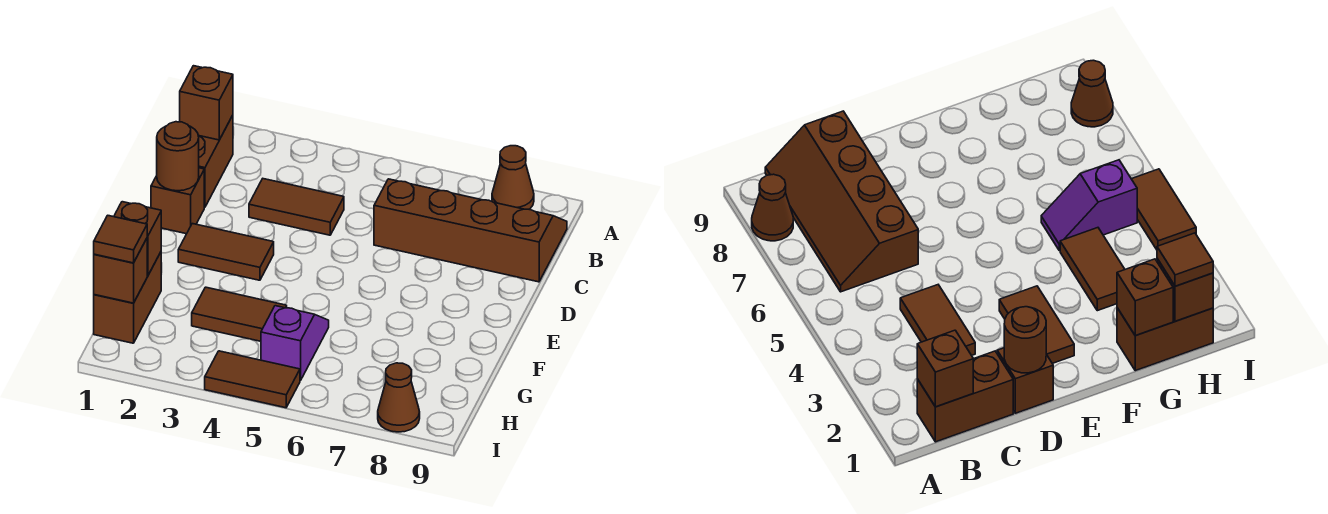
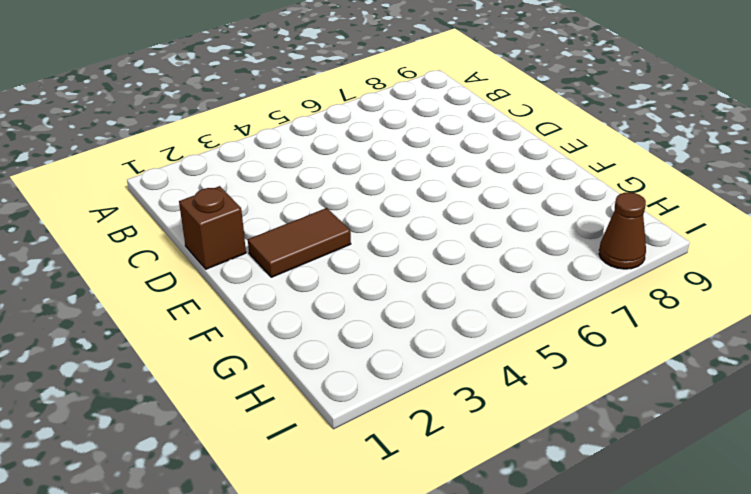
none -> brown 1x1 cone [492,146,534,209]
none -> brown 1x2 brick [198,115,233,207]
none -> brown 2x4 slope [374,179,567,282]

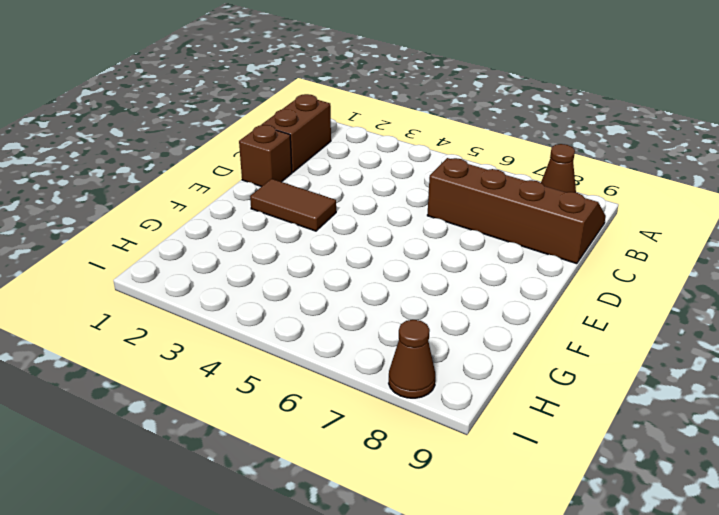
none -> brown 1x2 tile [249,179,344,235]
none -> brown 1x2 brick [94,252,161,343]
none -> brown 1x2 tile [192,287,287,341]

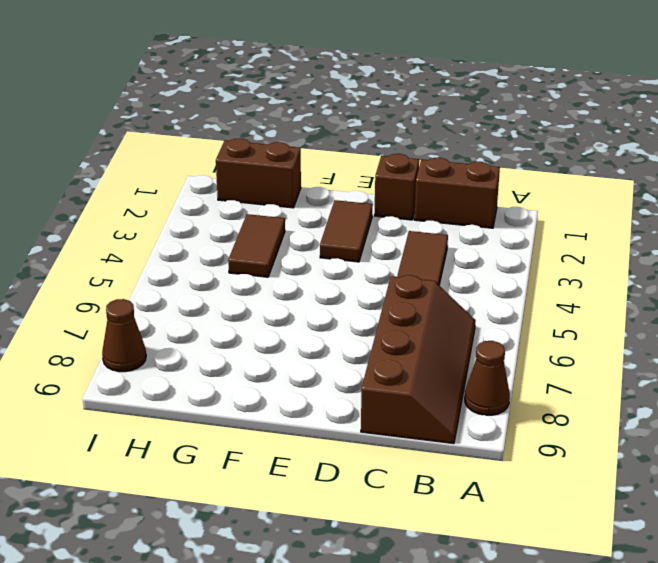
none -> purple 1x2 slope [261,306,329,381]
none -> brown 1x2 tile [205,351,300,408]
none -> brown 1x1 brick [180,66,233,140]

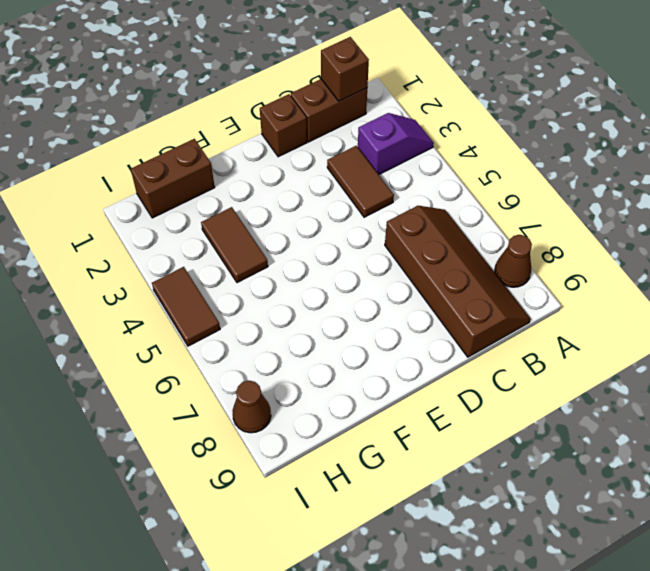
purple 1x2 slope [358,113,434,175] -> purple 1x2 slope moved to [261,306,329,381]
none -> brown 1x2 tile [178,224,274,280]
none -> brown 1x1 round brick [157,122,199,191]
none -> brown 1x1 brick [114,202,161,276]

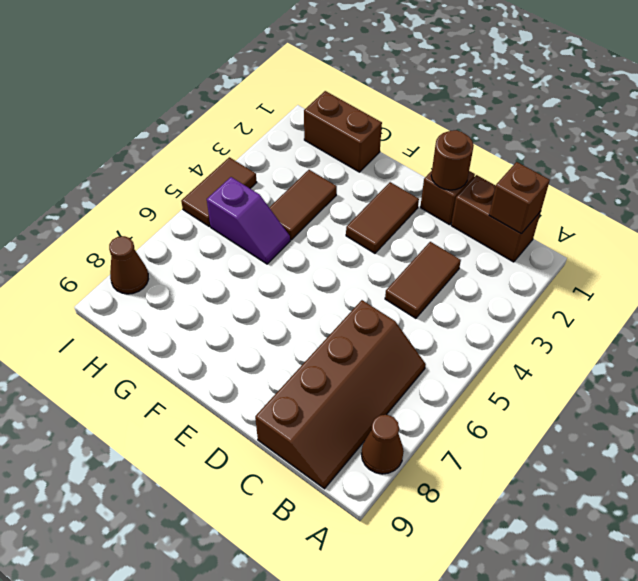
none -> brown 1x1 brick [114,202,161,276]
none -> brown 1x1 brick [94,239,147,303]
none -> brown 1x1 tile [94,215,147,263]

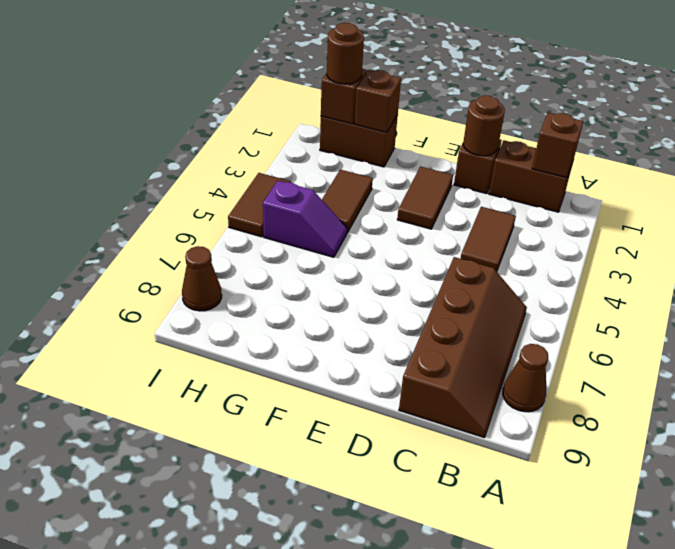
brown 1x1 round brick [327,23,364,84] -> brown 1x1 tile [94,215,147,263]

